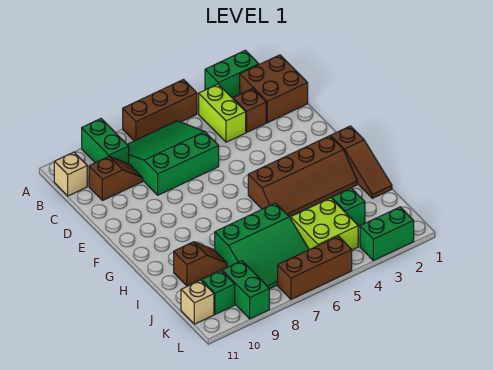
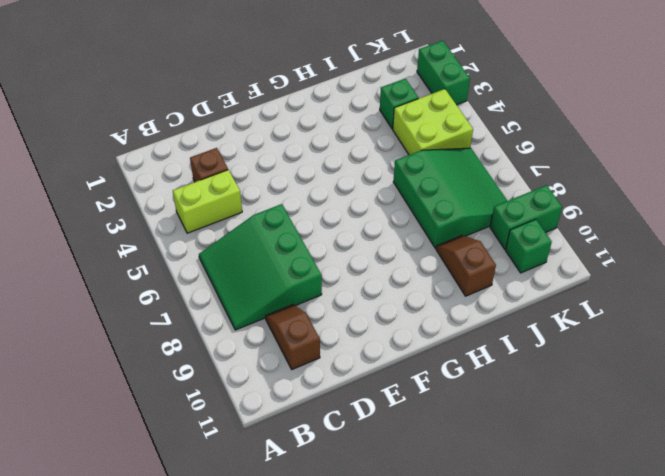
none -> green 1x2 brick [205,50,259,98]
none -> brown 1x3 brick [123,80,197,141]
none -> green 1x2 brick [82,119,129,164]

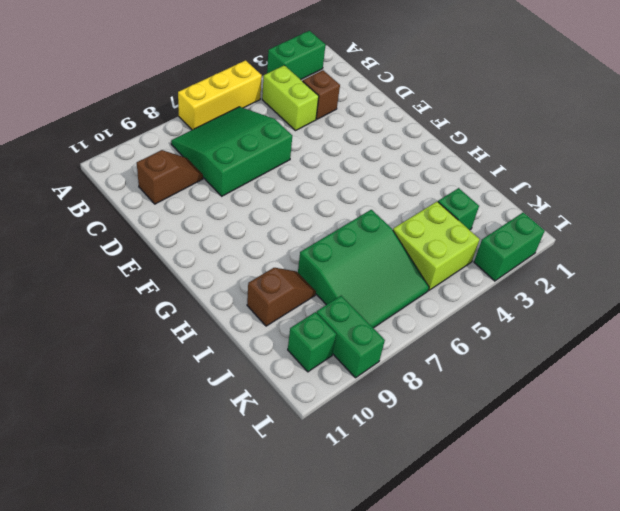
yellow 1x3 brick [178,60,262,130] -> brown 1x3 brick [123,80,197,141]
none -> green 1x2 brick [82,119,129,164]
none -> brown 2x2 brick [240,55,308,123]
none -> tan 1x1 brick [54,152,87,196]

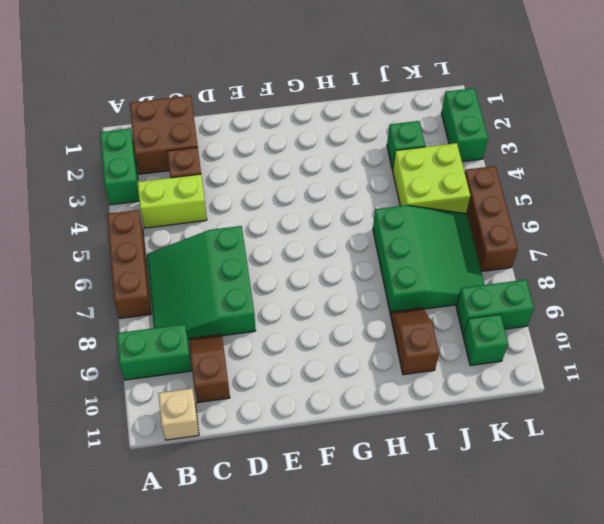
none -> brown 1x3 slope [331,126,392,198]
none -> brown 2x4 slope [248,136,357,217]
none -> tan 1x1 brick [181,280,214,324]

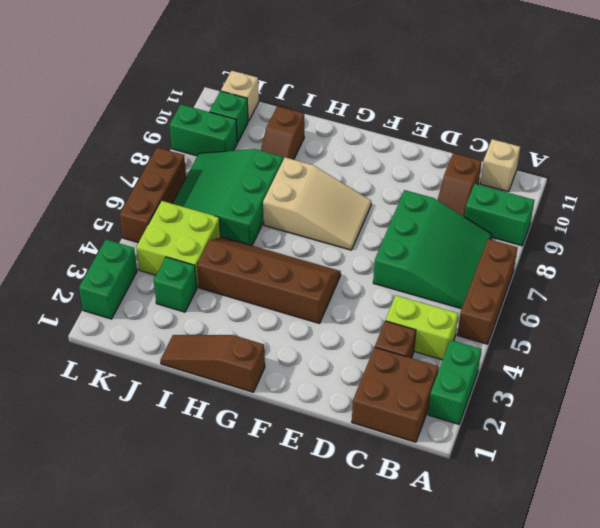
brown 2x4 slope [197,237,341,323] -> brown 2x4 slope turned to [248,136,357,217]
tan 2x3 slope [263,157,371,250] -> none

